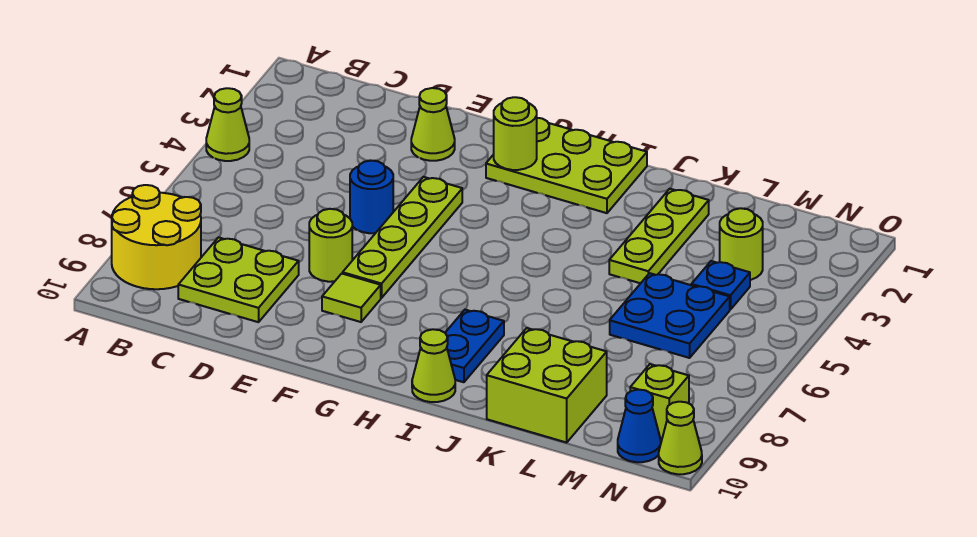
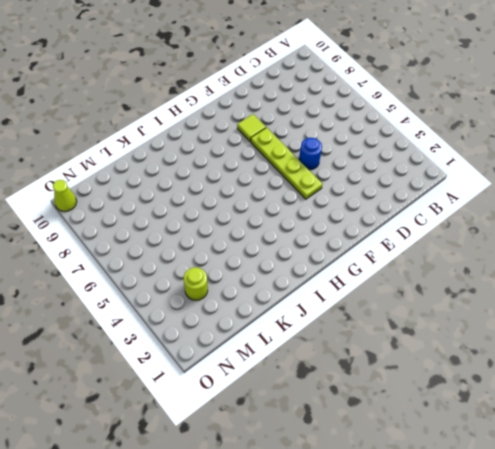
none -> lime 1x1 cone [206,88,249,161]
none -> yellow 2x2 round brick [112,185,201,289]
none -> lime 2x2 plate [178,237,299,322]

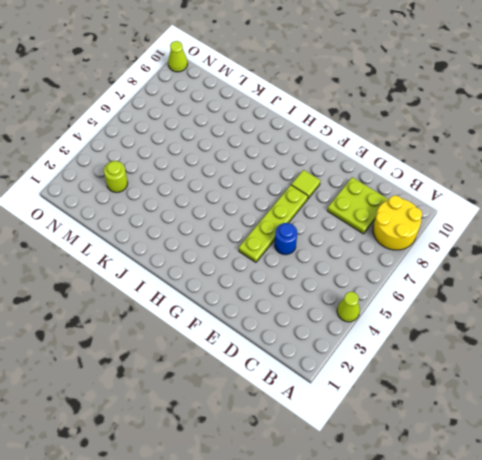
none -> lime 1x1 cone [411,88,455,161]
none -> lime 1x1 round brick [309,209,352,282]
none -> lime 2x3 plate [486,118,647,213]

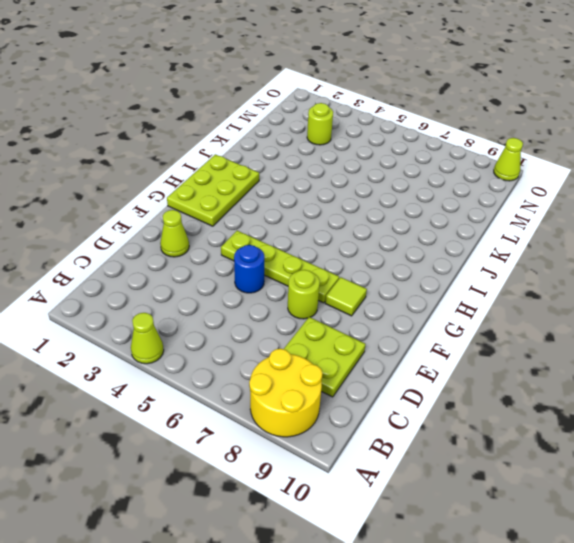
none -> blue 1x2 plate [445,310,504,382]
none -> lime 1x1 cone [412,329,455,402]
none -> lime 1x3 plate [609,189,709,283]

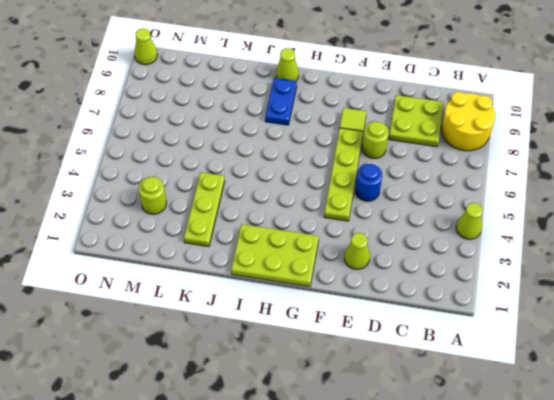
none -> lime 2x2 brick [487,328,607,443]
none -> blue 2x2 plate [610,273,730,358]
none -> blue 1x1 plate [691,261,750,310]

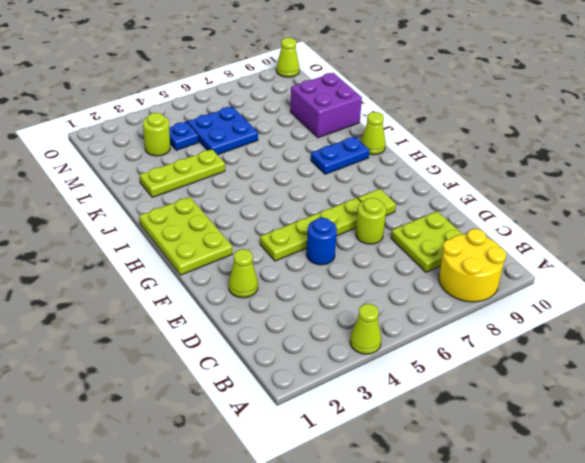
purple 2x2 brick [290,73,362,138] -> lime 2x2 brick [487,328,607,443]
none -> lime 1x1 brick [630,364,689,440]
none -> blue 1x1 cone [618,390,661,462]
none -> lime 1x1 round brick [494,97,537,170]

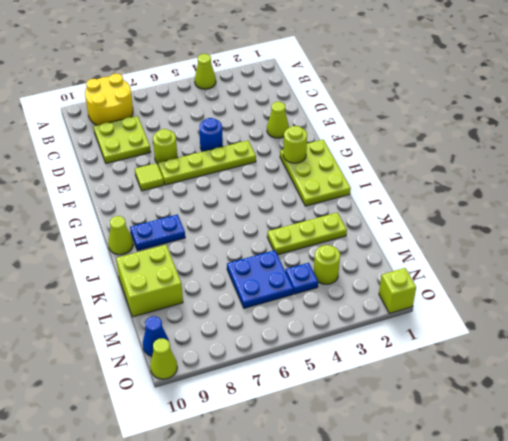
lime 1x1 brick [379,268,416,313] -> lime 1x1 brick moved to [630,364,689,440]

